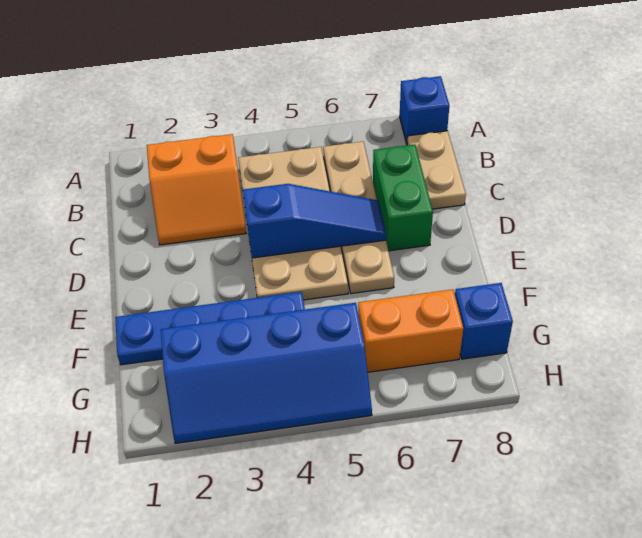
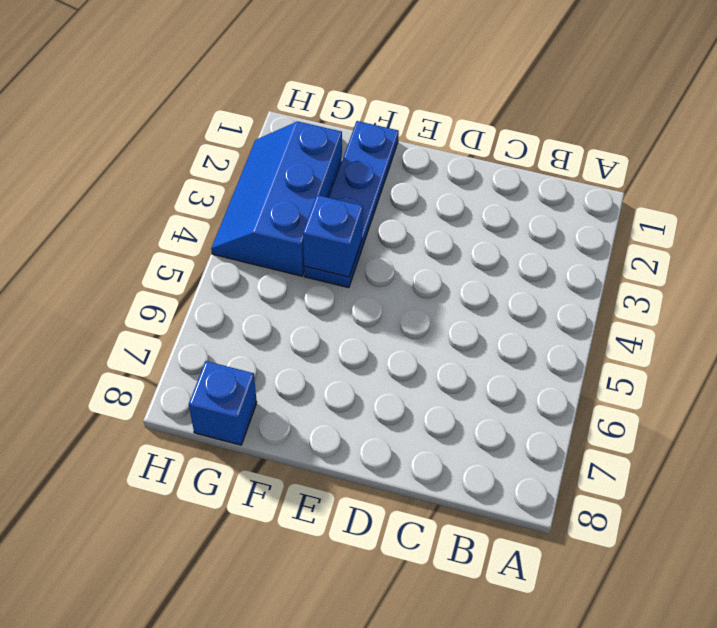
blue 1x1 brick [303,195,363,277] -> blue 1x1 brick moved to [400,76,449,144]
blue 2x3 slope [211,121,342,276] -> blue 2x4 slope [161,303,372,443]
none -> orange 2x2 slope [147,134,246,245]
none -> tan 2x4 plate [238,147,348,300]

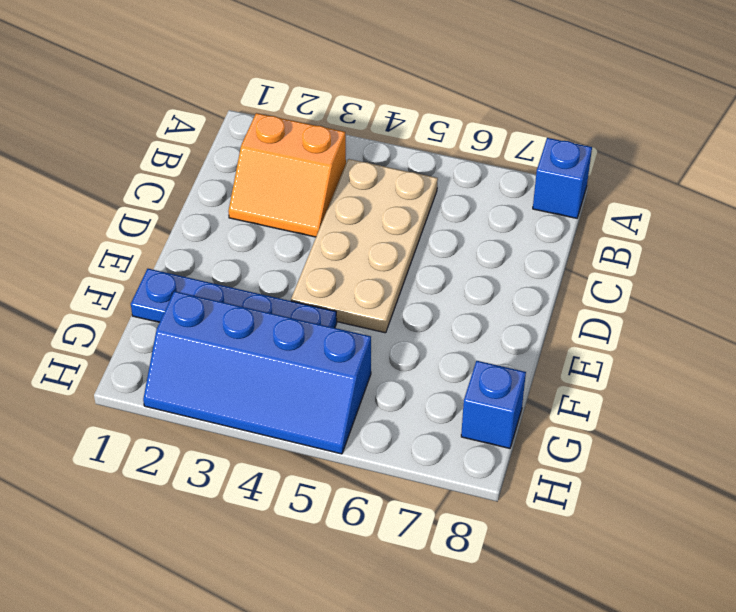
none -> tan 1x4 plate [323,142,394,294]
none -> tan 1x2 plate [407,131,466,209]

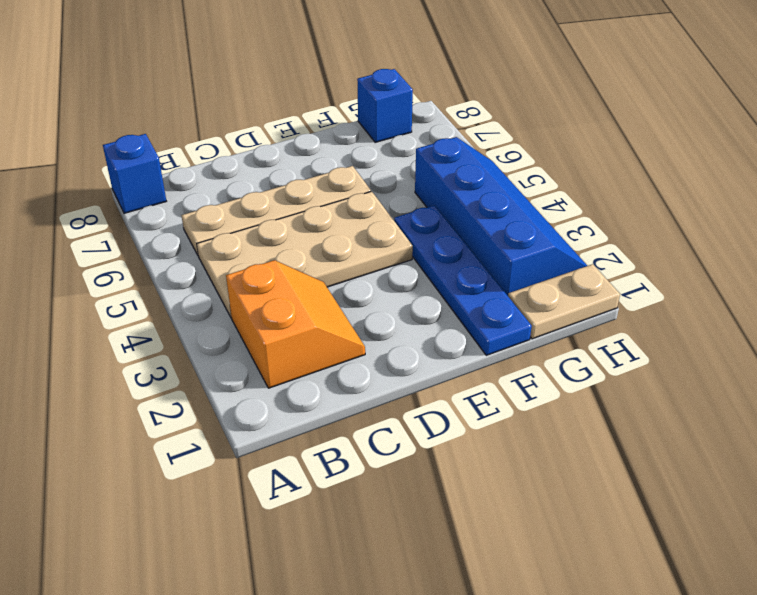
tan 1x2 plate [508,264,620,339] -> tan 1x2 plate moved to [407,131,466,209]
none -> green 1x2 brick [373,145,433,251]
none -> orange 1x2 brick [358,289,463,372]

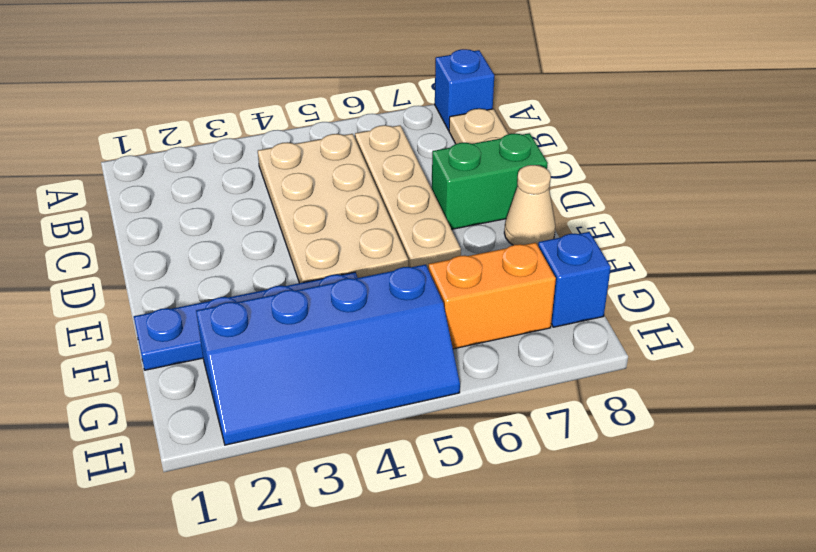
green 1x2 brick [432,133,548,229] -> green 1x2 brick turned to [373,145,433,251]
tan 1x1 cone [504,165,555,245] -> none
none -> orange 2x2 slope [147,134,246,245]
none -> blue 1x3 slope [243,184,386,258]

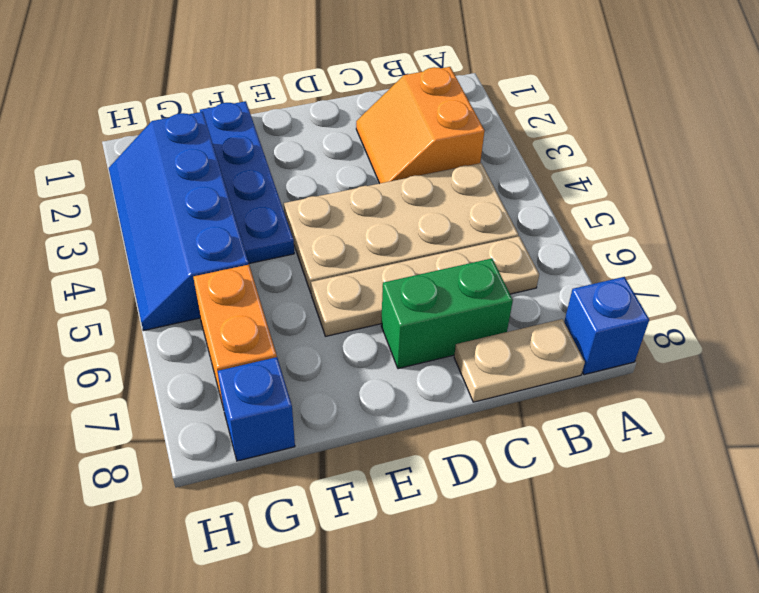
none -> blue 1x3 slope [243,184,386,258]

